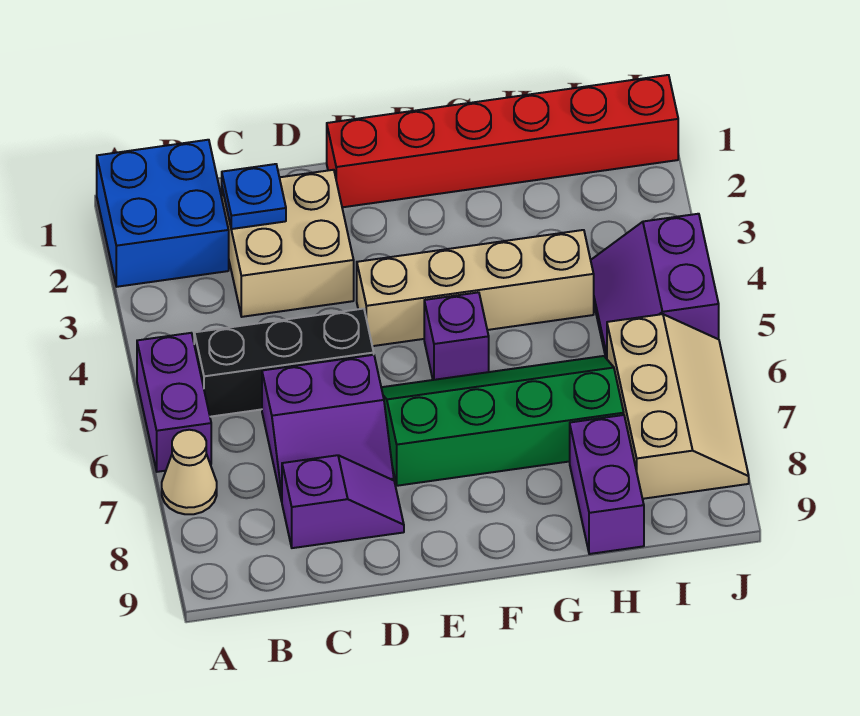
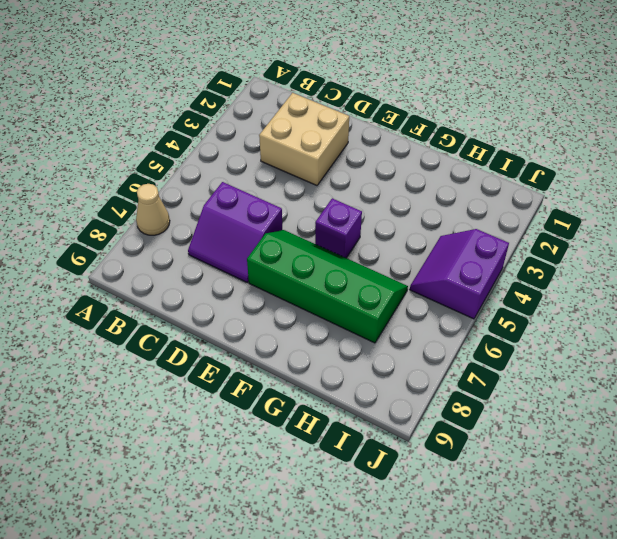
none -> blue 2x2 brick [97,140,229,287]
none -> purple 1x2 brick [137,333,211,472]
none -> black 1x3 brick [194,309,374,417]

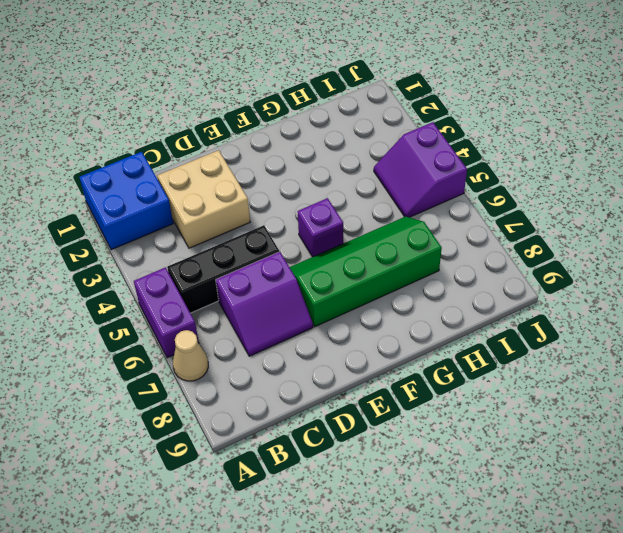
none -> purple 1x2 slope [282,455,404,548]
none -> red 1x6 brick [327,75,678,207]
none -> tan 1x4 brick [357,230,594,346]

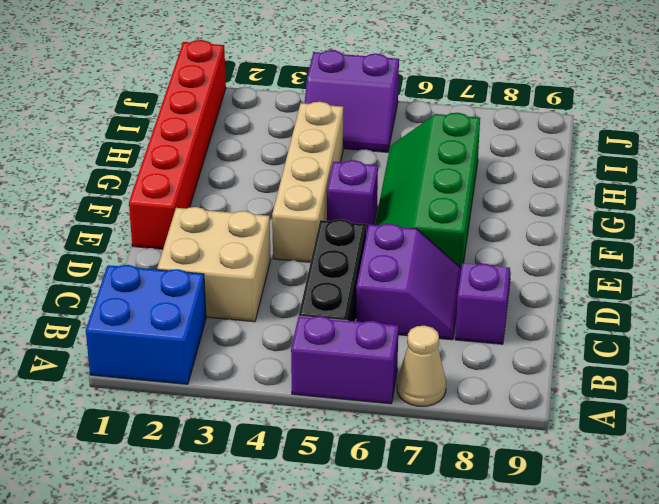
none -> purple 1x2 brick [570,415,644,554]
none -> tan 2x3 slope [607,314,749,499]
none -> blue 1x1 plate [222,164,286,229]

